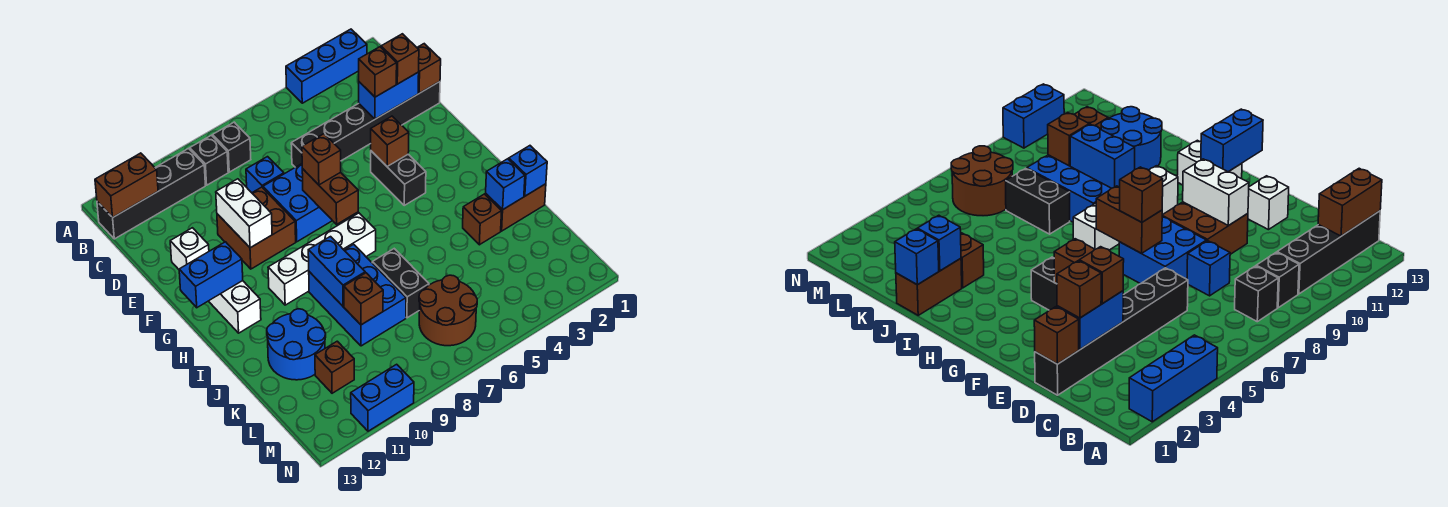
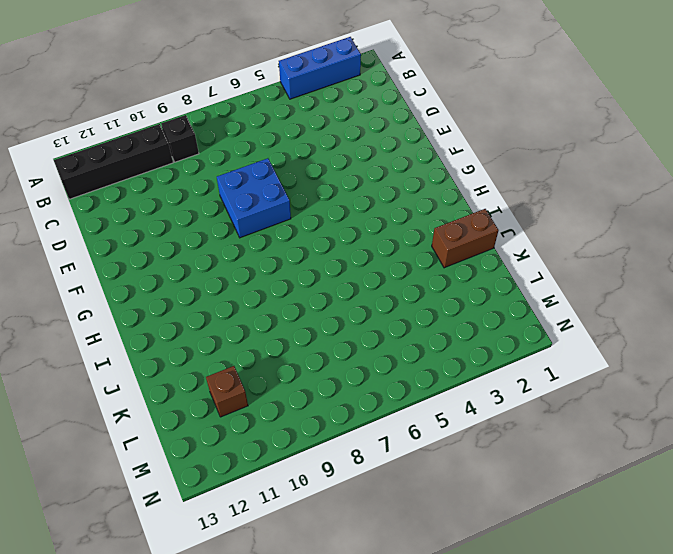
none -> black 1x1 brick [213,122,251,172]
none -> black 1x6 brick [291,82,440,167]
none -> blue 1x1 brick [246,157,284,193]
none -> brown 2x2 brick [217,187,296,269]

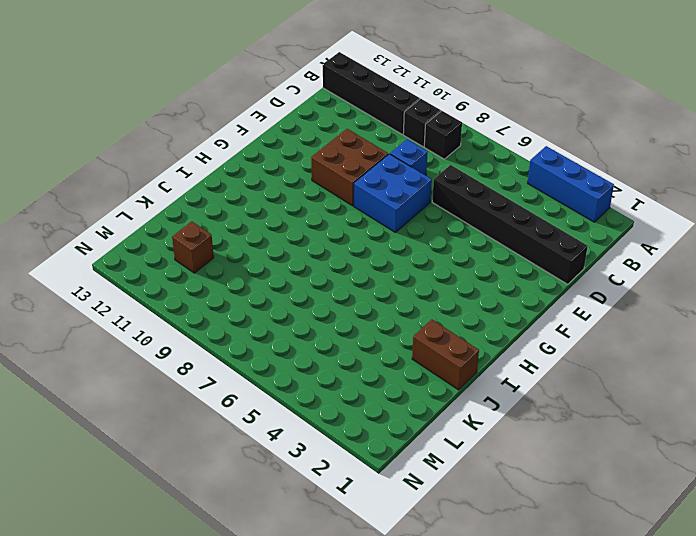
none -> white 1x1 brick [170,228,209,269]
none -> black 1x2 brick [371,151,426,205]
none -> white 1x2 brick [209,281,261,333]
none -> white 1x4 brick [268,213,376,305]

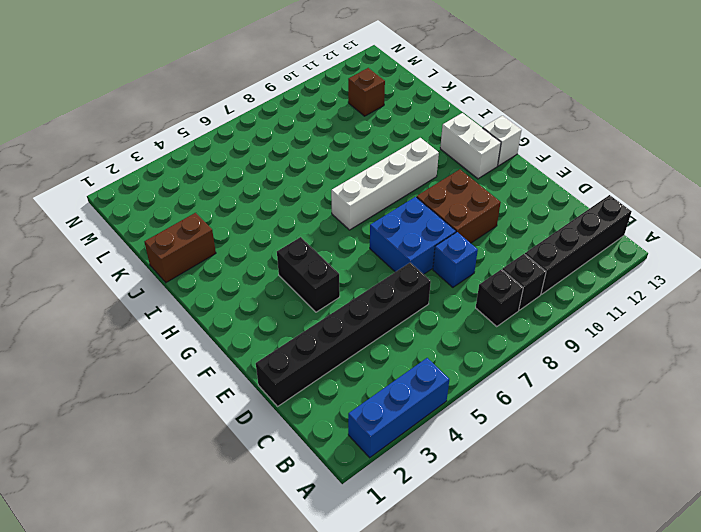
white 1x1 brick [483,116,521,166] -> white 1x1 brick moved to [170,228,209,269]
none -> blue 2x3 brick [309,244,406,346]
none -> brown 1x1 brick [463,194,502,245]
none -> black 1x2 brick [372,249,429,318]
none -> blue 2x2 round brick [267,309,326,380]

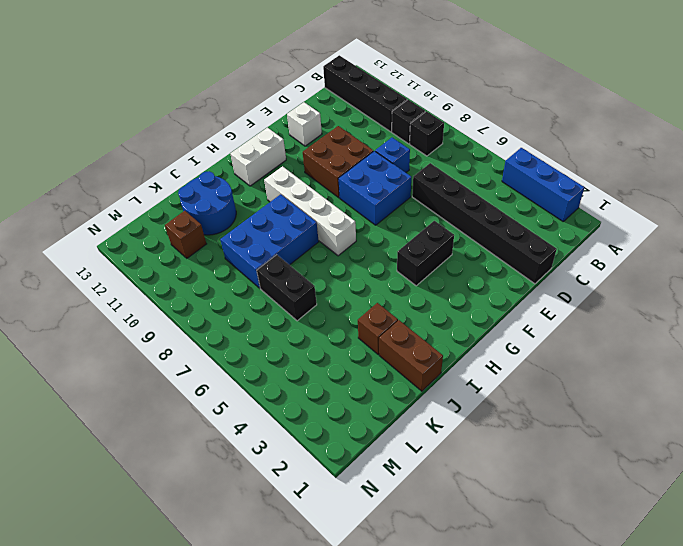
black 1x2 brick [257,255,317,321] -> black 1x2 brick turned to [372,249,429,318]
none -> brown 2x2 round brick [419,275,477,346]
none -> blue 1x2 brick [351,364,414,431]
none -> brown 1x2 brick [95,153,158,218]
none -> brown 1x1 brick [417,44,441,93]

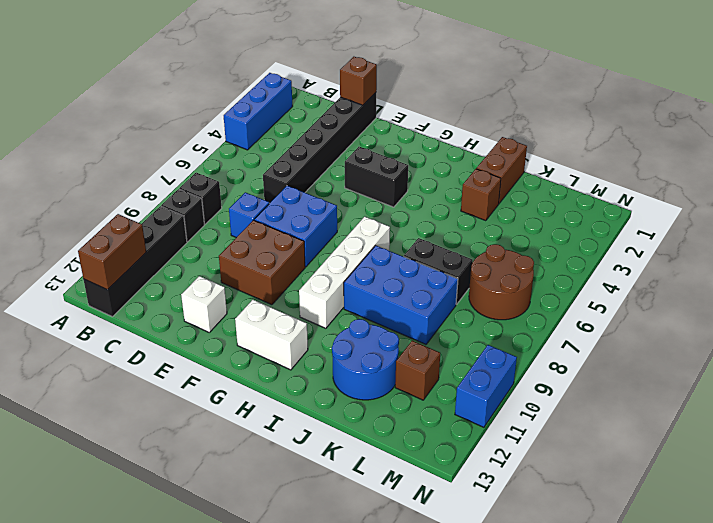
none -> blue 1x2 brick [359,72,419,119]
none -> white 1x2 brick [216,179,272,248]
none -> brown 1x1 brick [371,116,409,167]
none -> brown 1x2 brick [302,169,358,224]

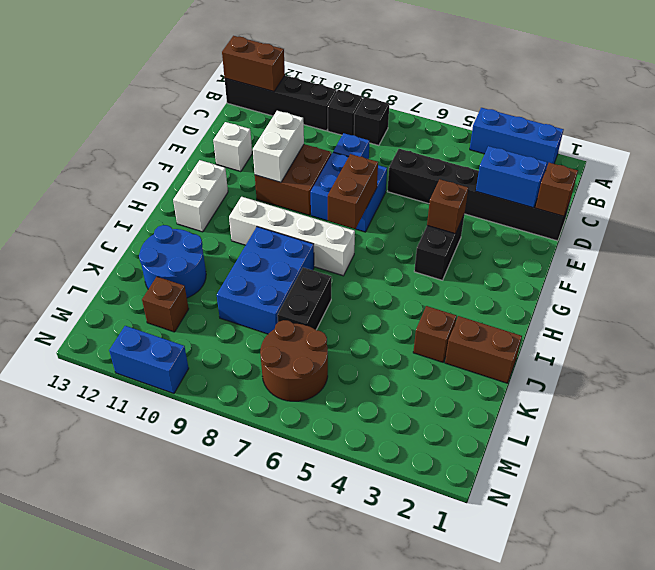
none -> blue 1x2 brick [179,242,243,308]
none -> blue 1x2 brick [308,237,365,306]
none -> blue 1x1 brick [509,146,547,196]
none -> blue 1x1 brick [486,159,525,210]

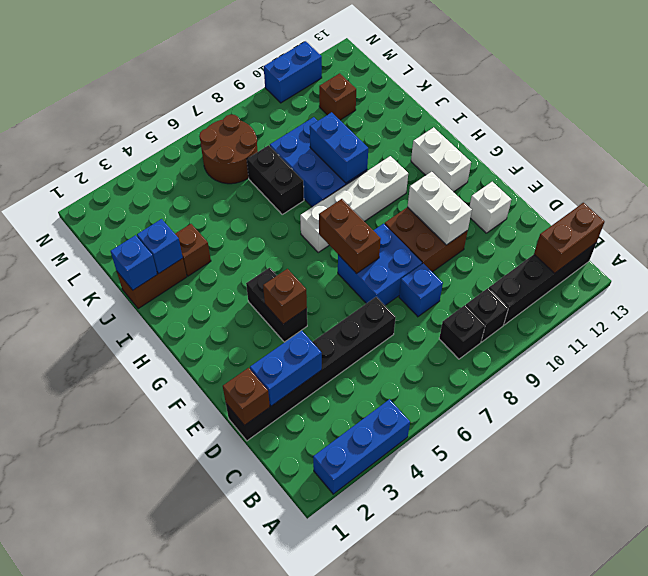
none -> blue 2x2 round brick [267,309,326,380]
none -> blue 1x2 brick [179,242,243,308]
none -> brown 1x1 brick [344,273,383,325]
none -> brown 1x1 brick [381,34,419,84]

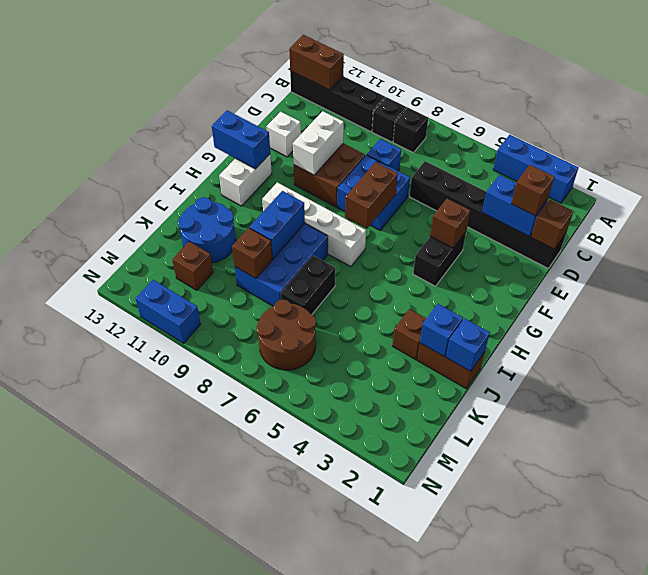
none -> brown 1x1 brick [359,47,397,97]
none -> brown 1x1 brick [302,134,341,185]

